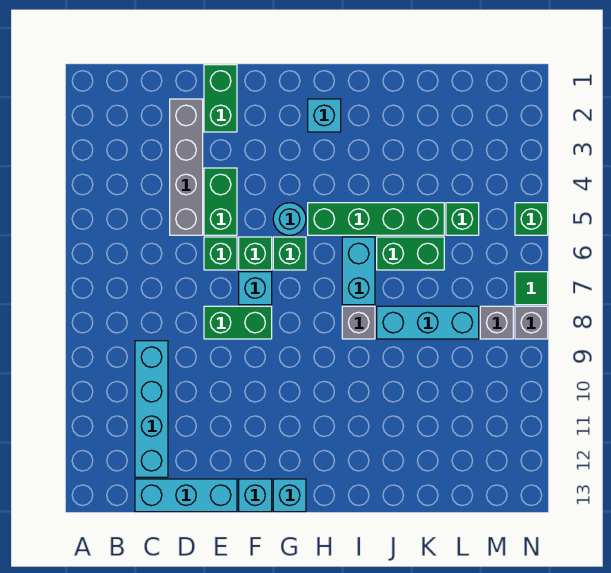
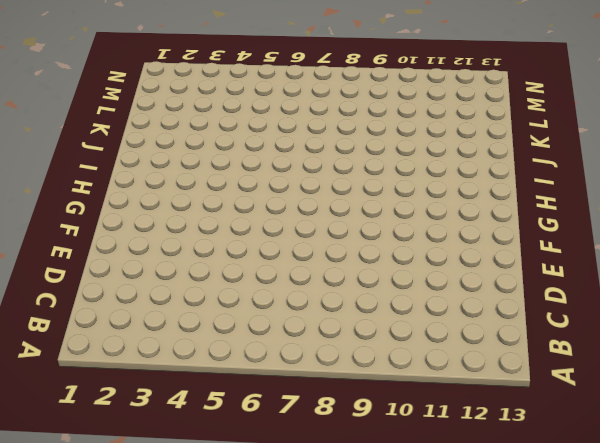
none -> cyan 1x4 brick [135,341,168,477]
none -> cyan 1x3 brick [135,479,237,512]
none -> grey 1x4 brick [170,99,203,235]

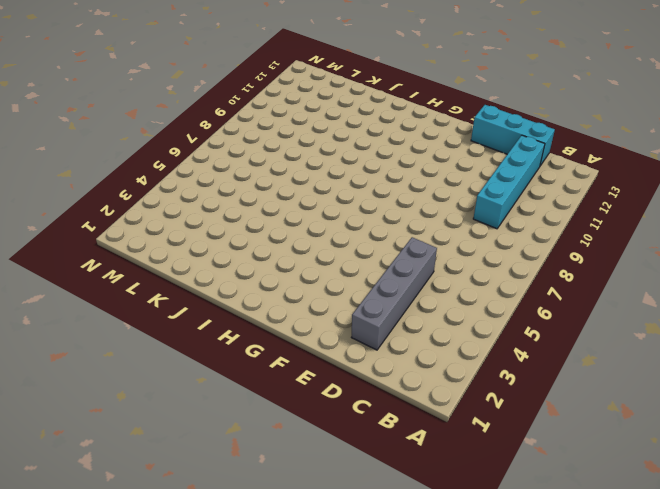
none -> green 1x2 brick [204,65,237,132]
none -> green 1x2 brick [204,168,237,235]
none -> green 1x1 brick [204,237,237,270]

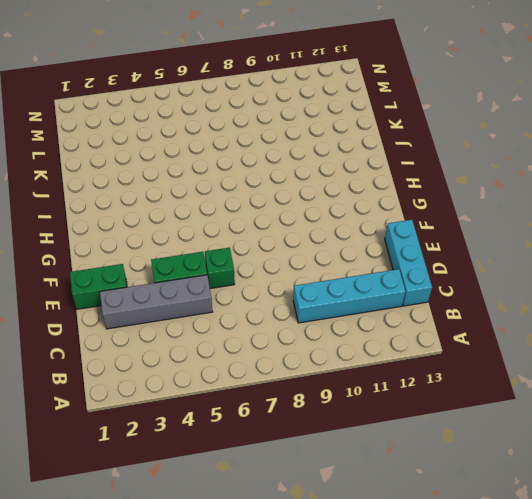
none -> green 1x2 brick [204,306,272,339]
none -> green 1x1 brick [239,237,272,270]
none -> cyan 1x1 brick [239,272,272,305]

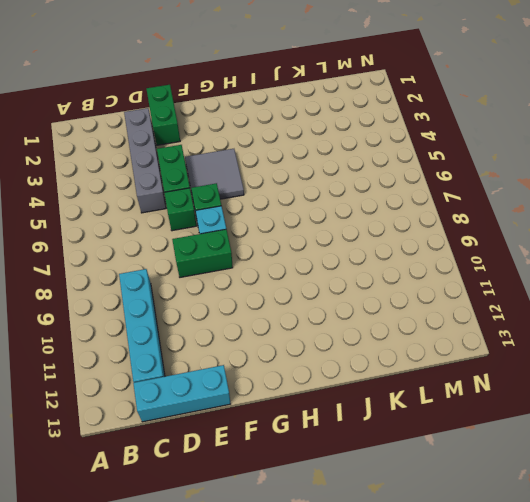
grey 2x2 tile [185,149,244,199] -> cyan 1x1 round brick [273,203,306,235]
none -> cyan 1x1 brick [239,479,272,512]
none -> green 1x1 brick [273,237,306,270]
none -> cyan 1x1 brick [273,479,306,512]

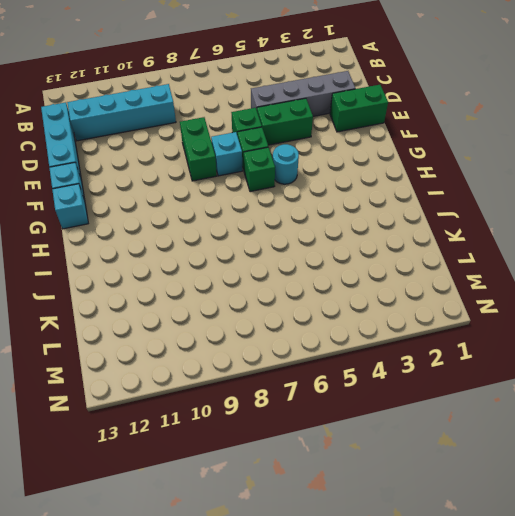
none -> cyan 1x1 brick [308,99,341,132]
none -> green 1x4 brick [308,203,444,235]
none -> cyan 1x2 brick [342,237,375,305]

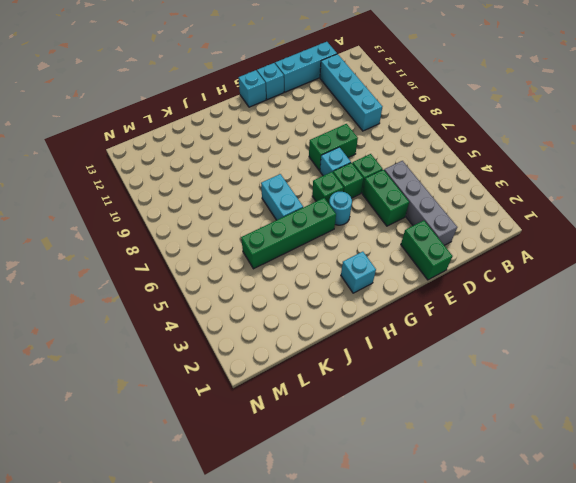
none -> grey 1x1 brick [342,306,375,339]
none -> green 1x2 brick [377,237,444,270]
none -> cyan 1x3 brick [377,306,479,339]

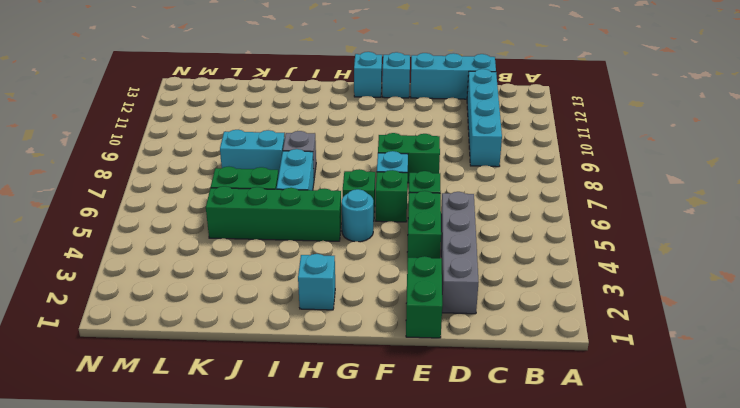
cyan 1x2 brick [220,130,285,176] -> cyan 1x3 brick [377,306,479,339]
none -> green 1x1 brick [446,203,479,235]
none -> grey 1x1 brick [480,306,513,339]
none -> green 1x1 brick [515,203,548,235]

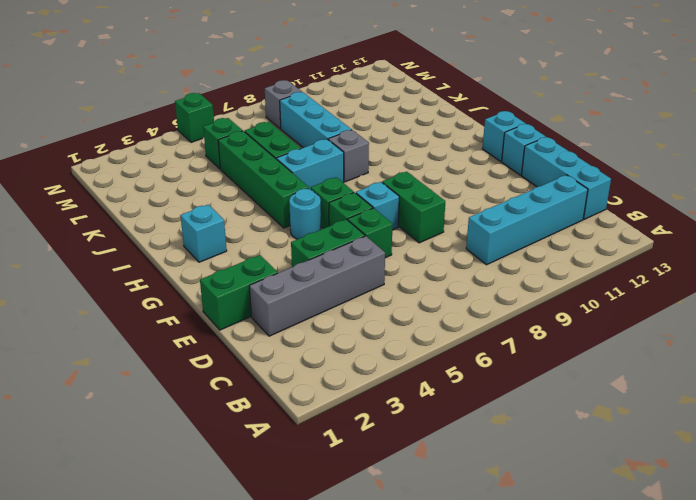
none -> green 1x1 tile [515,272,548,305]
none -> grey 1x1 brick [515,306,548,339]

